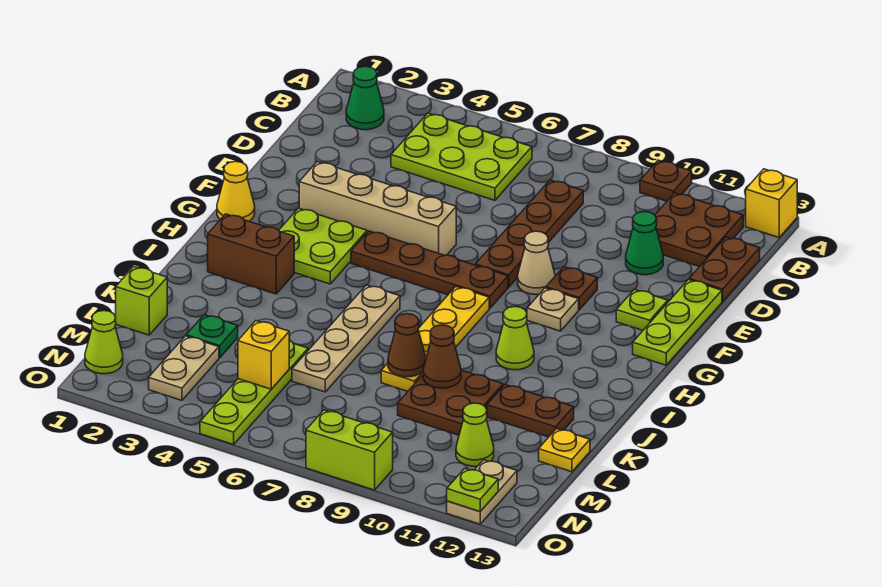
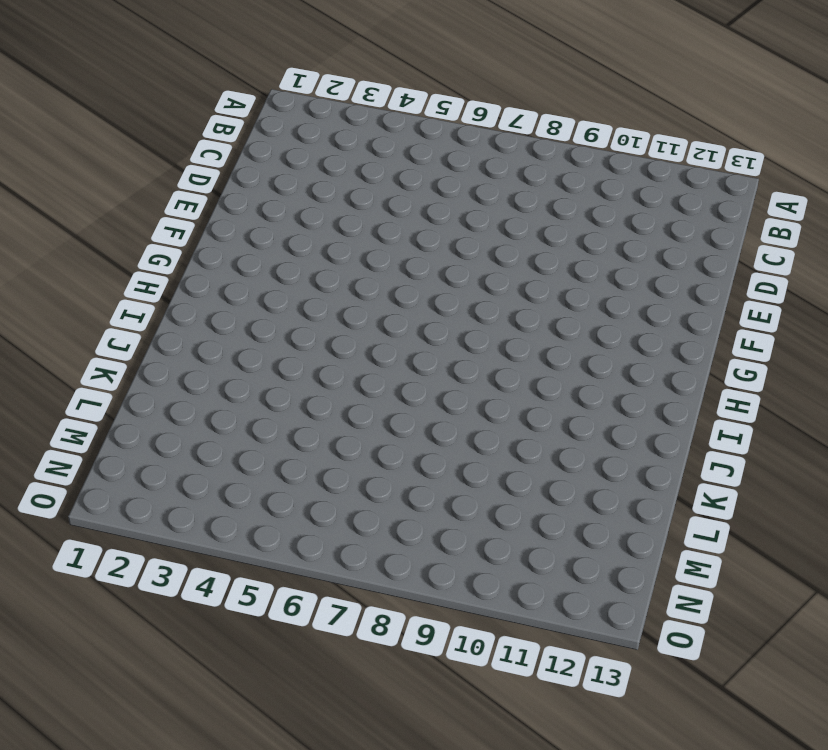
none -> brown 1x1 plate [640,160,692,201]
none -> yellow 1x1 brick [746,169,797,237]
none -> green 1x1 cone [346,66,384,130]
none -> lime 2x3 plate [391,113,532,200]

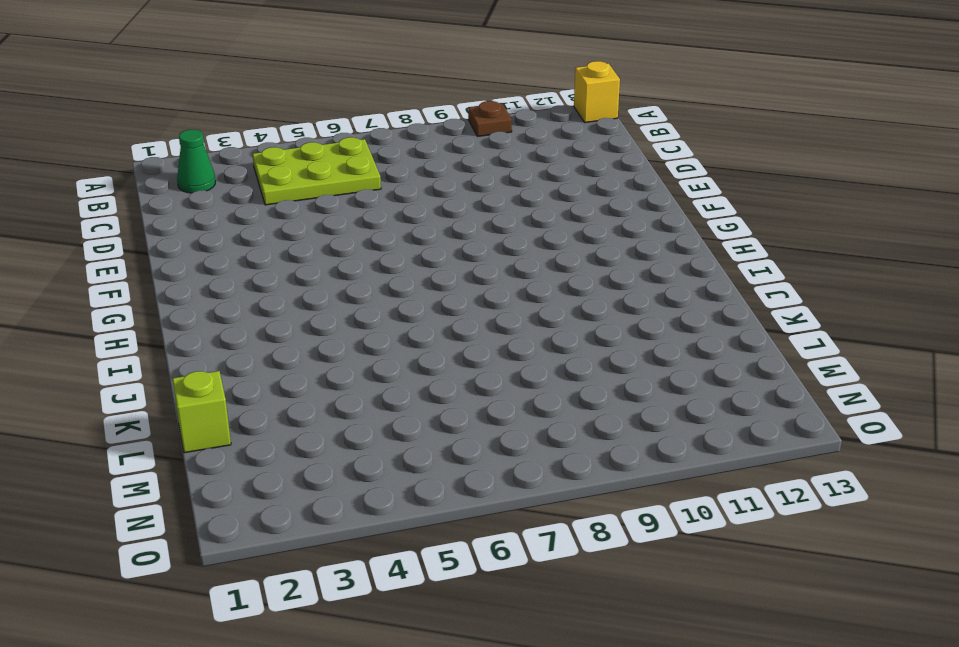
none -> brown 2x2 plate [655,193,743,267]
none -> brown 1x4 plate [475,180,583,287]
none -> brown 1x2 plate [689,237,760,301]
none -> green 1x1 cone [626,212,663,275]

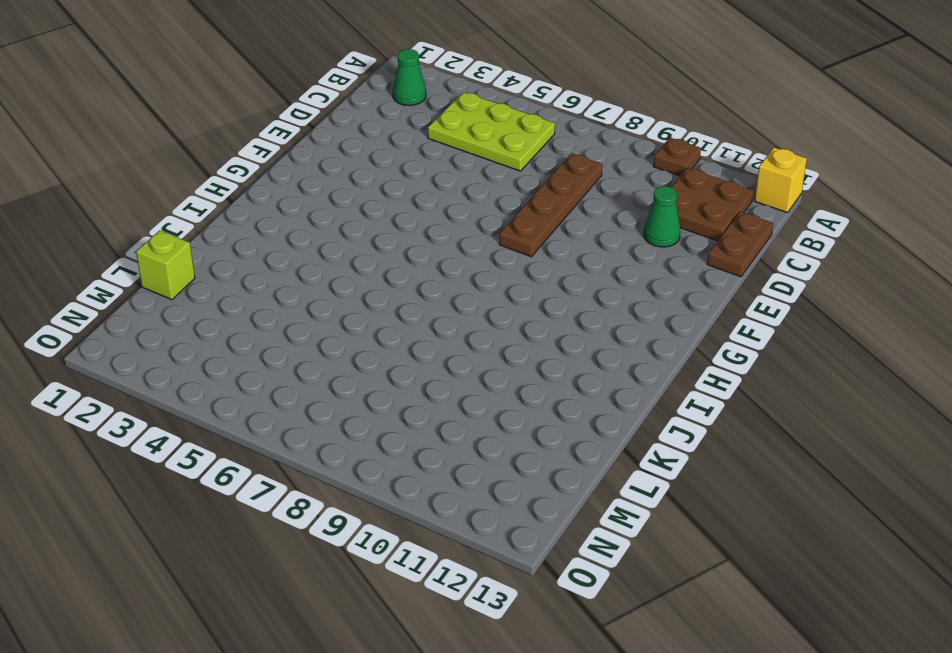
none -> lime 1x3 plate [633,279,722,365]
none -> tan 1x4 brick [299,161,456,255]
none -> tan 1x1 cone [518,231,555,294]
none -> brown 1x1 plate [546,267,597,310]

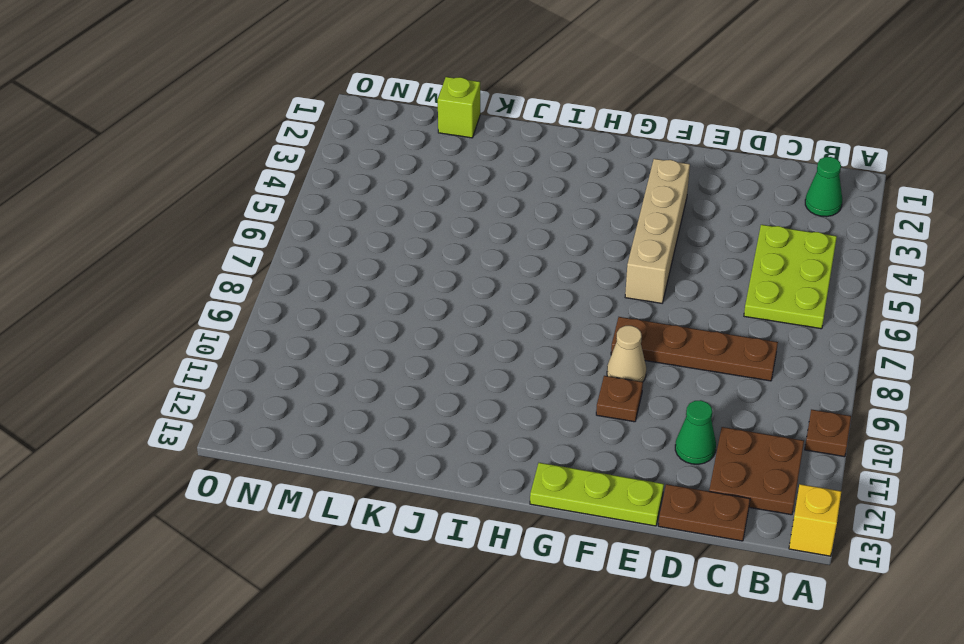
none -> lime 1x1 plate [616,289,668,330]
none -> yellow 1x1 cone [217,161,255,221]
none -> lime 2x2 plate [279,208,367,284]
none -> brown 1x4 plate [351,231,508,308]

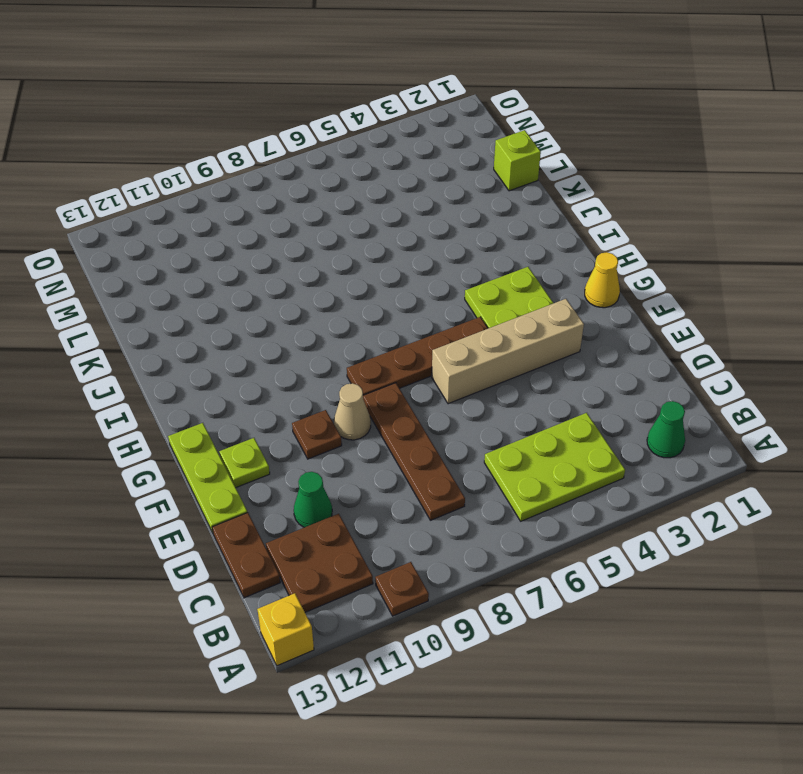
none -> tan 1x1 plate [527,288,579,331]
none -> yellow 1x4 plate [381,287,489,391]
none -> brown 1x2 brick [208,214,294,294]
none -> tan 1x4 plate [292,285,400,392]

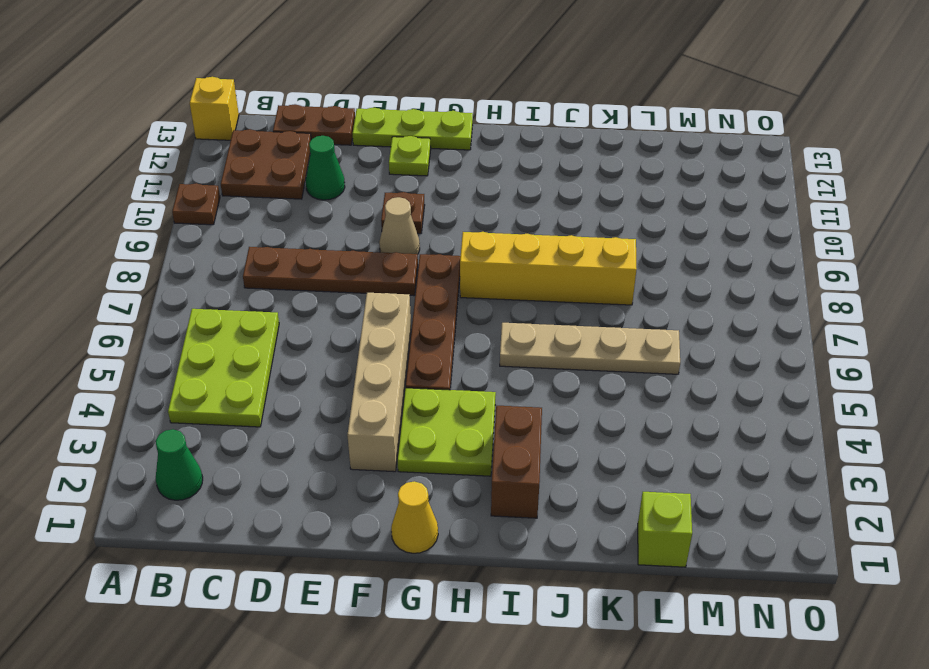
yellow 1x4 brick [460,232,637,305] -> yellow 1x4 plate [381,287,489,391]
none -> tan 1x1 plate [527,288,579,331]
none -> lime 1x1 cone [496,307,534,370]
none -> brown 2x2 plate [398,370,503,435]
none -> brown 1x2 plate [487,385,574,437]

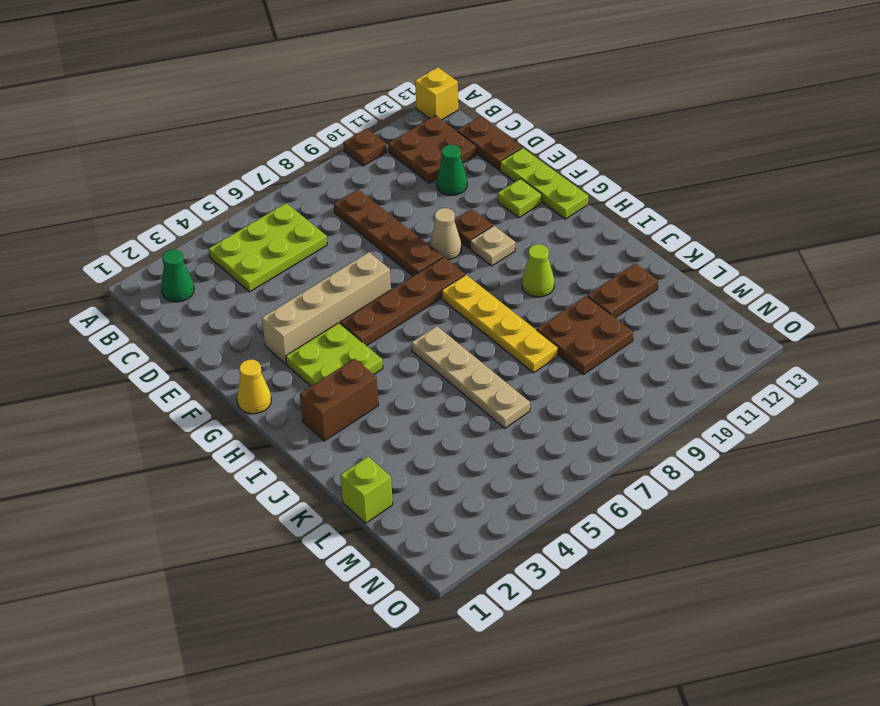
none -> green 1x1 plate [186,315,238,358]
none -> lime 1x4 plate [200,341,308,445]
none -> yellow 1x1 plate [539,429,590,472]
none -> tan 1x2 plate [149,336,219,400]

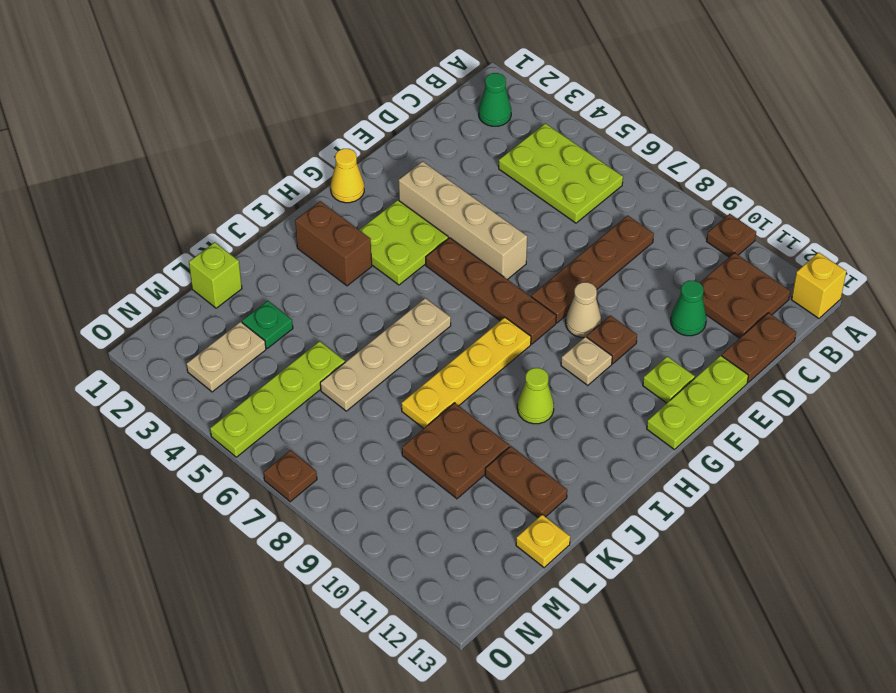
brown 1x1 plate [264,450,317,502] -> none
none -> lime 1x1 cone [456,403,494,466]
none -> lime 1x1 cone [85,311,123,374]
none -> tan 1x2 plate [447,460,517,524]
none -> lime 1x2 brick [306,410,393,490]

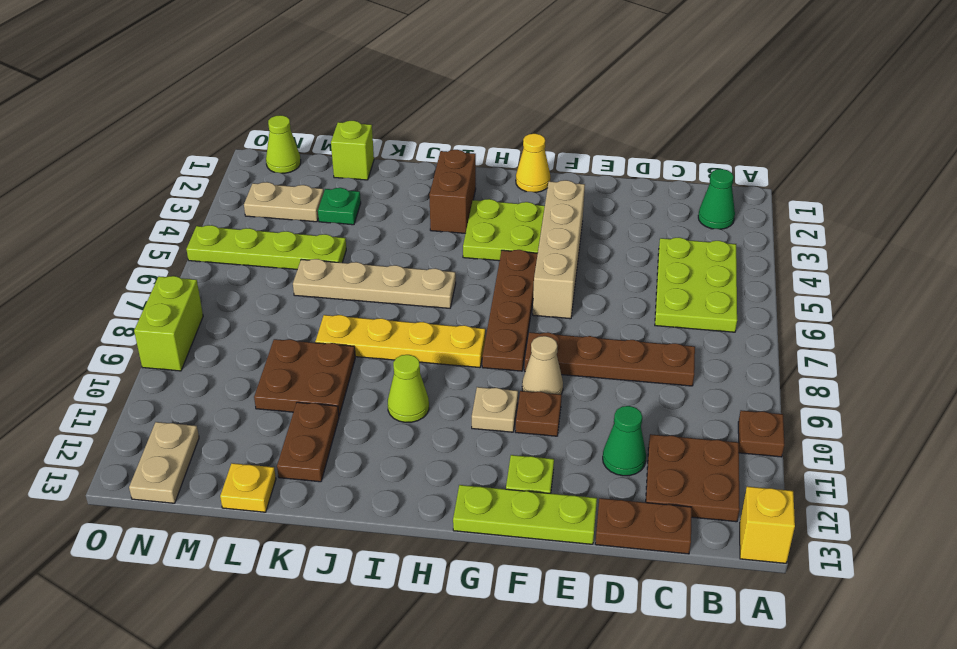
tan 1x2 plate [129,422,199,503] -> tan 1x2 plate turned to [447,460,517,524]
none -> lime 1x1 cone [456,403,494,466]
none -> brown 1x1 cone [388,314,426,377]
none -> brown 1x1 cone [423,325,461,388]
none -> yellow 1x1 brick [238,321,289,389]

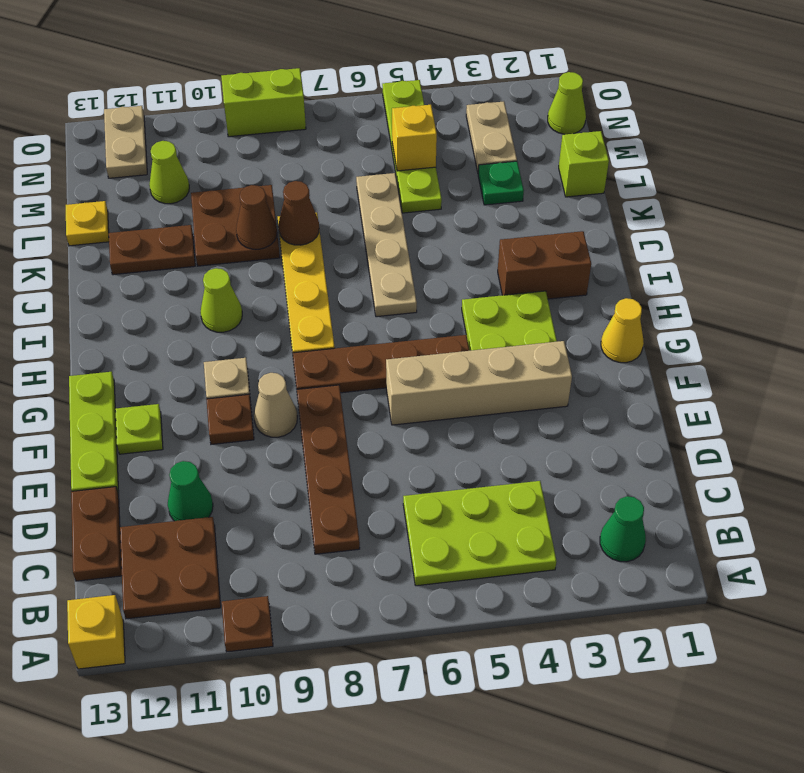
none -> lime 1x1 plate [447,468,498,512]

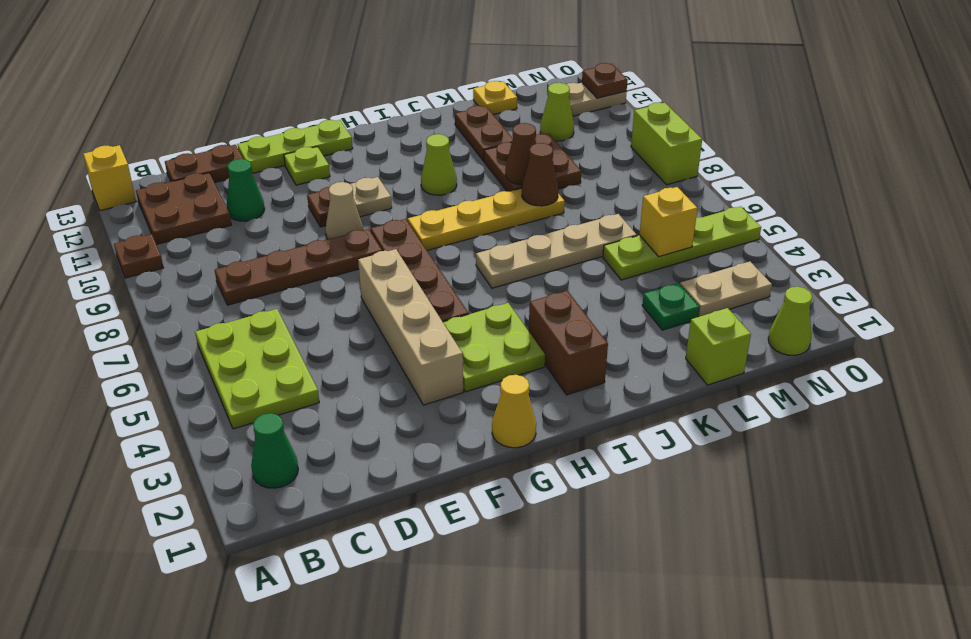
brown 1x1 plate [582,63,628,98] -> lime 1x1 plate [447,468,498,512]

